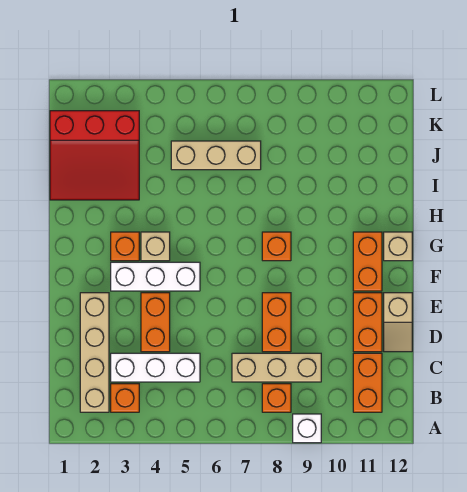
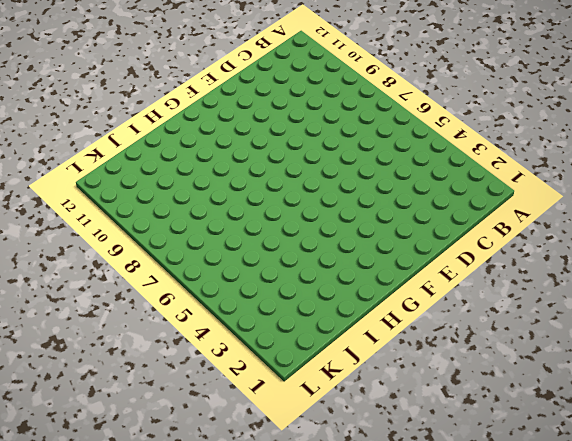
none -> white 1x1 brick [293,414,321,443]
none -> tan 1x4 brick [80,293,109,412]
none -> orange 1x1 brick [111,384,139,412]

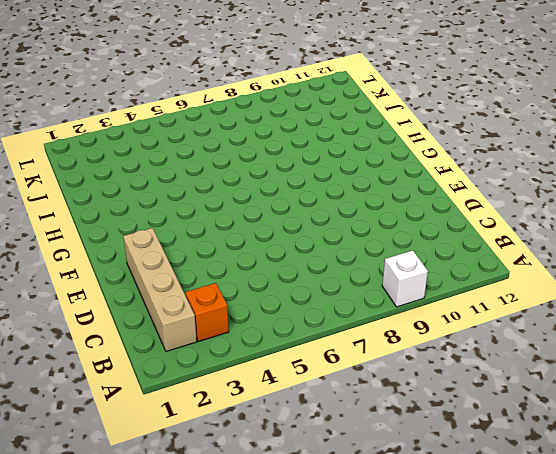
none -> orange 1x1 brick [262,384,291,412]
none -> orange 1x2 brick [353,353,382,412]
none -> white 1x3 brick [111,353,200,382]

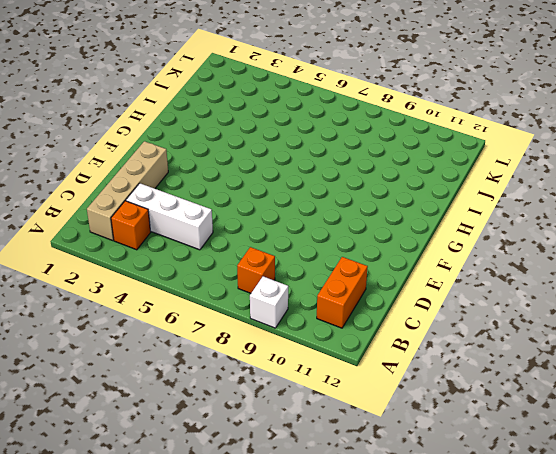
none -> tan 1x3 brick [232,353,321,382]
none -> orange 1x2 brick [141,293,170,352]
none -> orange 1x2 brick [262,293,291,352]

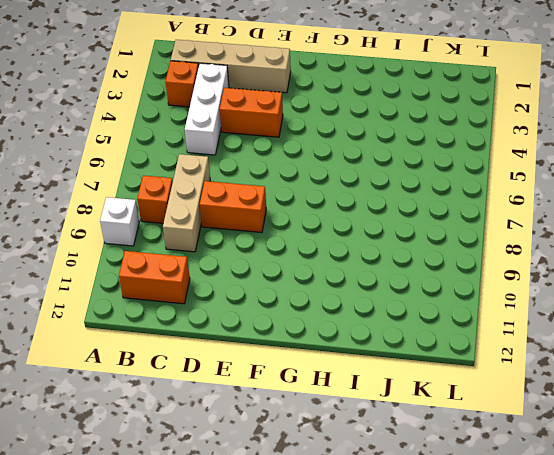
none -> orange 1x2 brick [353,293,382,352]
none -> tan 1x2 slope [384,293,412,352]
none -> white 1x3 brick [111,262,200,291]

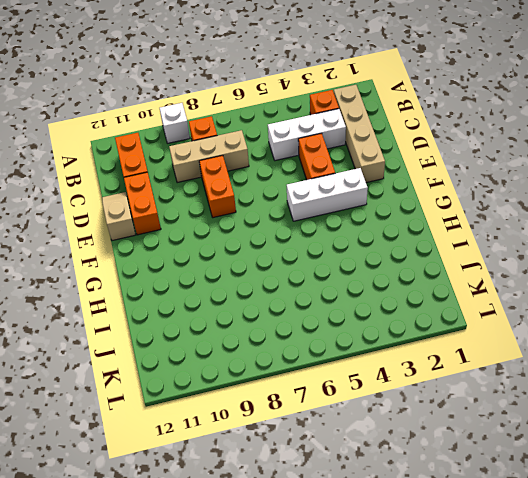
none -> orange 1x2 brick [353,232,382,291]
none -> orange 1x1 brick [111,232,139,261]
none -> tan 1x1 brick [141,232,170,261]

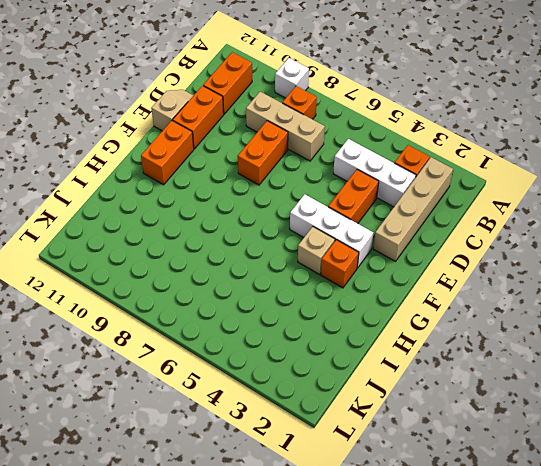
none -> orange 1x1 brick [262,232,291,261]
none -> tan 1x1 brick [384,232,412,261]
none -> red 3x3 slope [50,111,139,200]

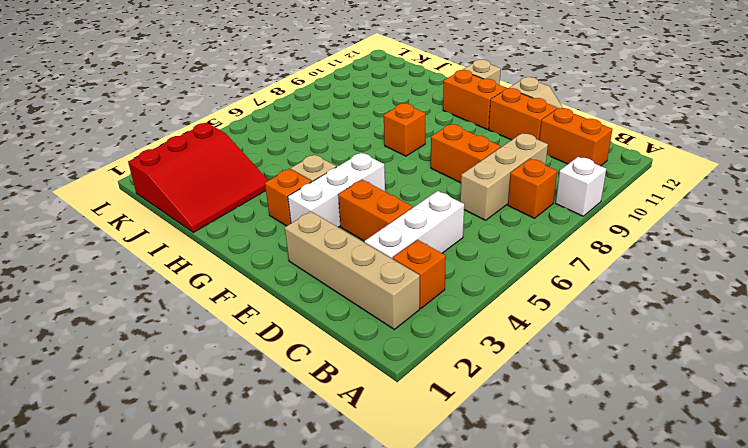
none -> tan 1x3 brick [171,141,261,170]

